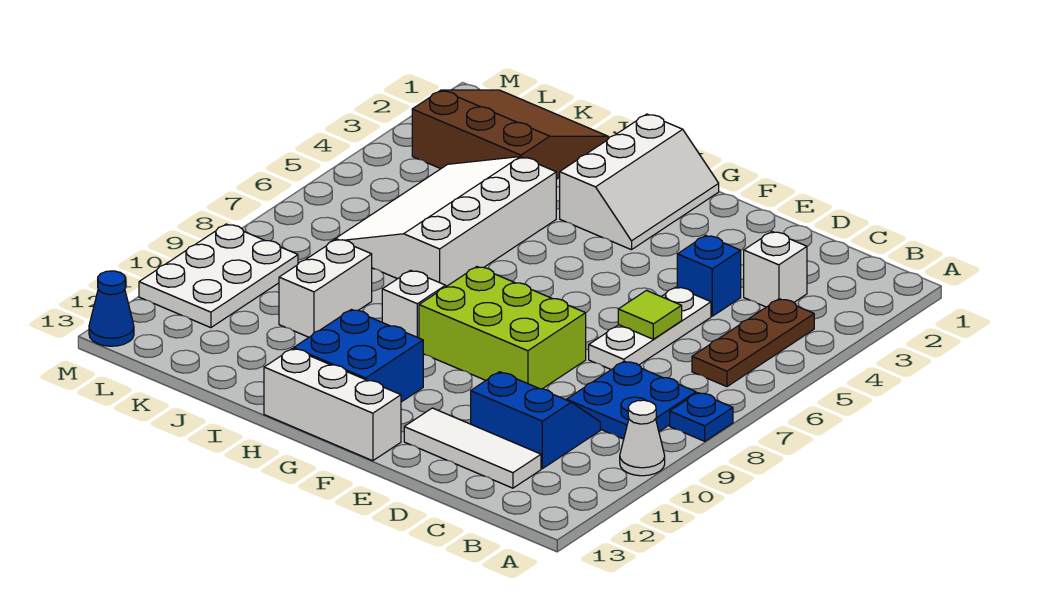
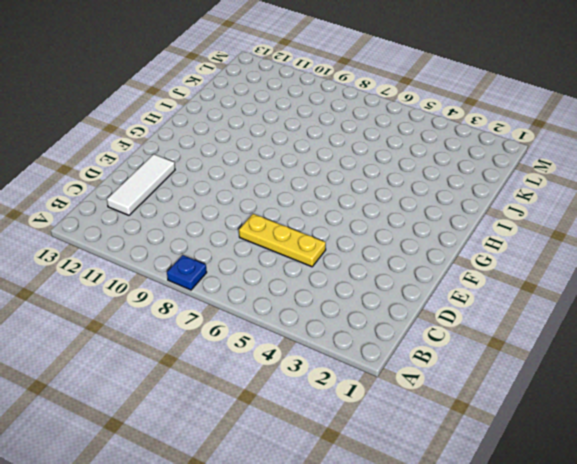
yellow 1x3 plate [239,214,326,267] -> white 1x3 plate [589,287,711,370]
none -> white 1x1 cone [620,400,665,476]
none -> brown 1x3 plate [692,299,814,387]
none -> blue 2x2 plate [567,361,696,439]

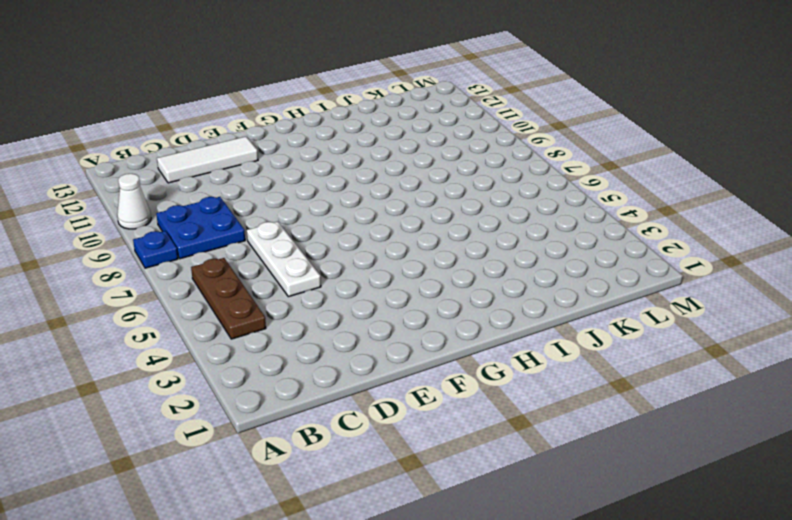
none -> white 1x1 brick [744,232,807,307]
none -> blue 2x2 slope [471,372,600,469]
none -> blue 1x1 brick [677,235,741,316]

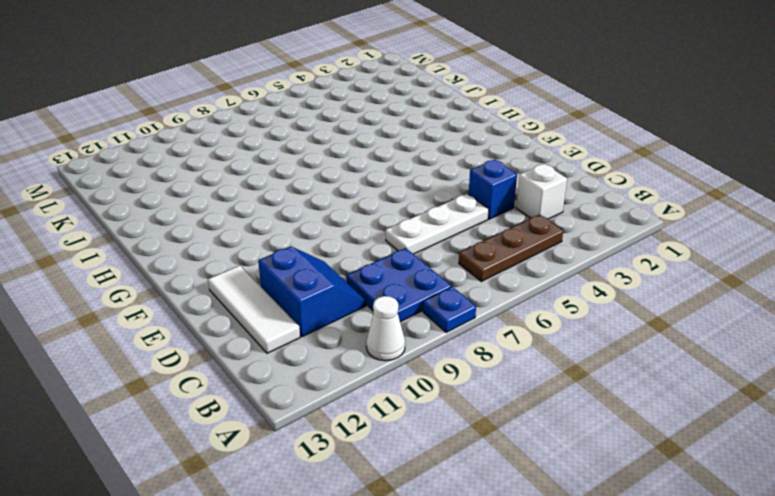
none -> lime 2x3 brick [419,267,586,389]
none -> white 1x3 brick [264,349,401,461]
none -> white 2x3 slope [560,114,719,250]

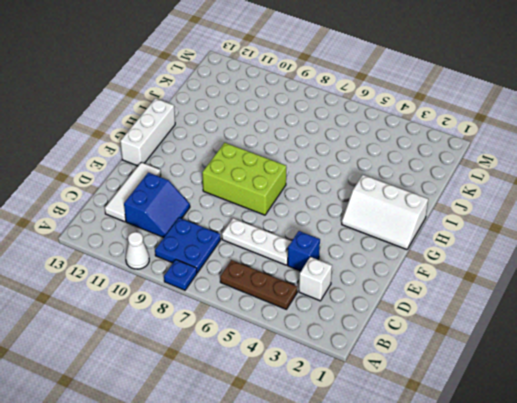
lime 2x3 brick [202,143,286,215] -> lime 2x3 brick turned to [419,267,586,389]
none -> blue 2x2 brick [294,310,423,402]
none -> white 1x1 brick [382,270,446,338]
none -> white 3x4 slope [331,157,556,286]

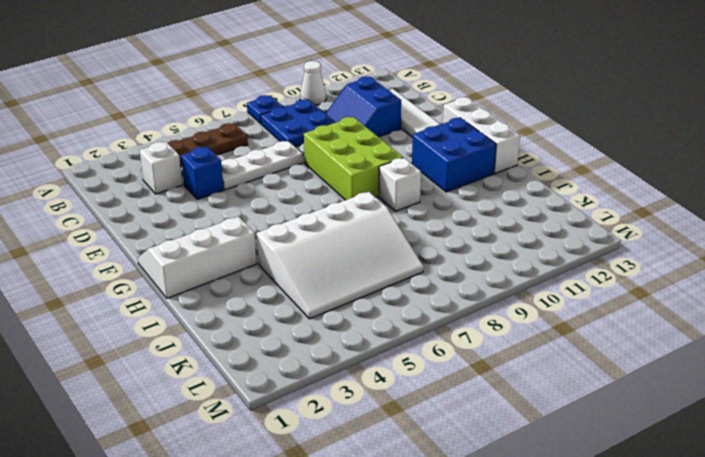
none -> brown 3x3 slope [412,90,608,179]
none -> white 1x2 brick [279,239,372,337]
none -> white 2x3 plate [139,224,298,328]

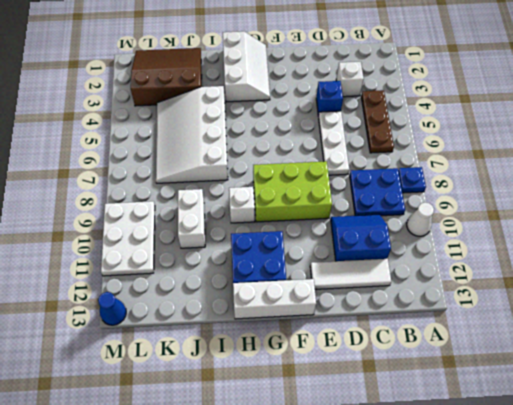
none -> lime 1x1 tile [618,291,682,339]

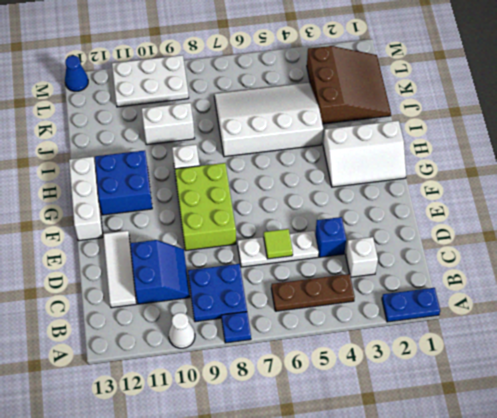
blue 1x2 plate [382,288,440,322] -> none

